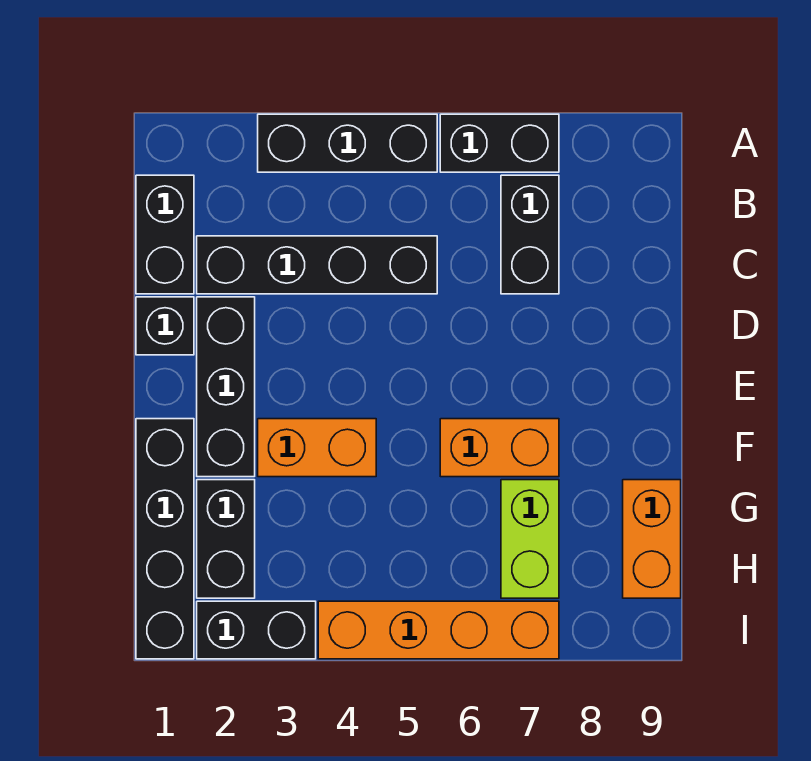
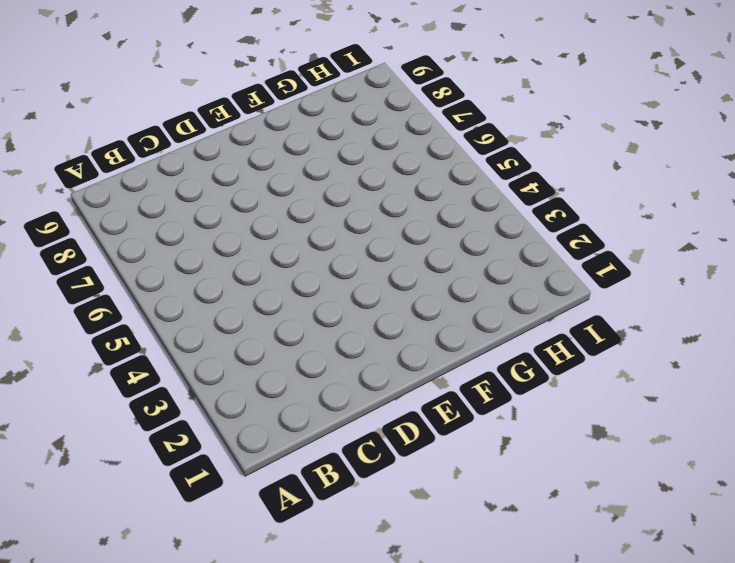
none -> black 1x3 brick [258,114,437,172]
none -> black 1x2 brick [440,114,559,172]
none -> black 1x2 brick [136,175,194,294]

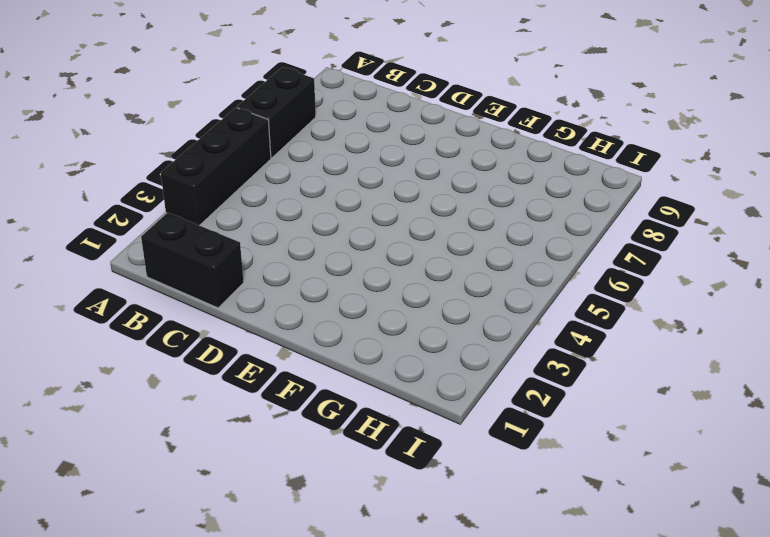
none -> black 1x2 brick [501,175,559,294]
none -> black 1x4 brick [197,236,437,294]
none -> black 1x1 brick [136,297,194,355]

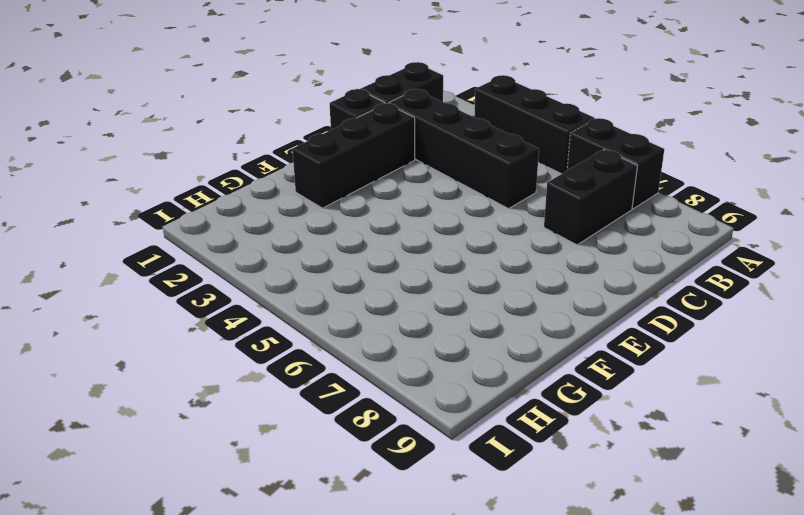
none -> black 1x4 brick [136,419,194,659]
none -> orange 1x2 brick [258,419,376,477]
none -> orange 1x2 brick [440,419,559,477]

